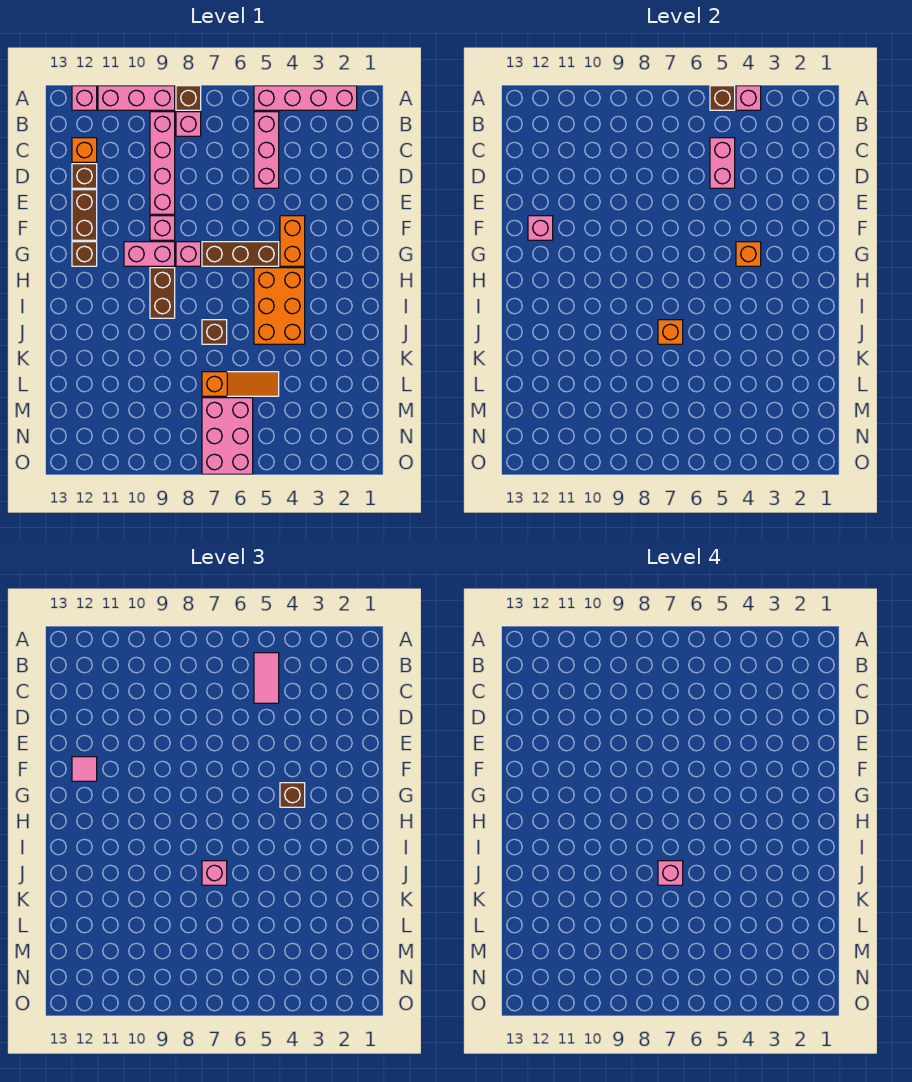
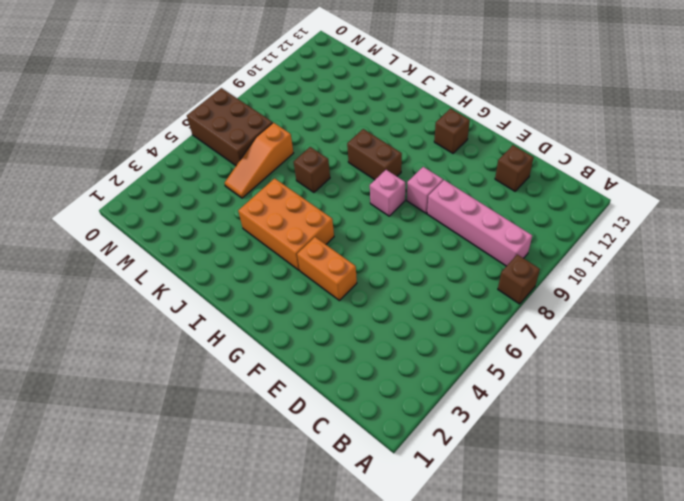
brown 2x3 brick [187,88,273,165] -> pink 2x3 brick [202,398,253,474]
none -> pink 1x4 brick [254,86,357,110]
none -> pink 1x3 brick [98,86,175,110]
none -> pink 1x1 brick [72,86,97,110]
none -> pink 1x3 brick [254,112,279,188]

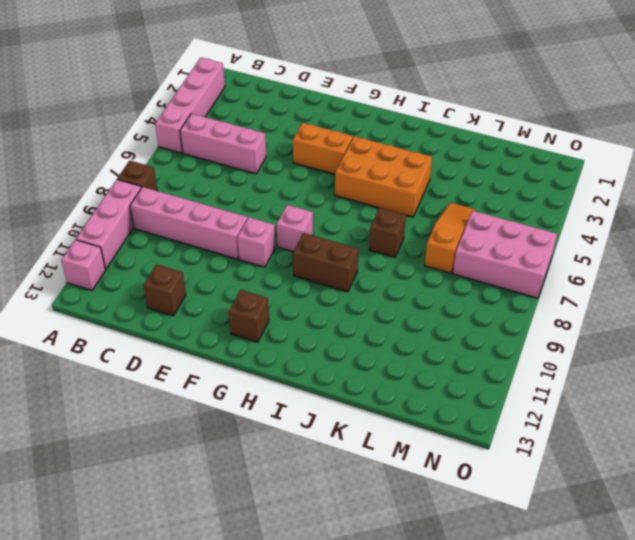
none -> pink 1x1 brick [176,112,201,136]
none -> orange 1x1 brick [72,138,97,162]
none -> brown 1x2 brick [72,190,97,240]
none -> brown 1x3 brick [202,242,279,266]

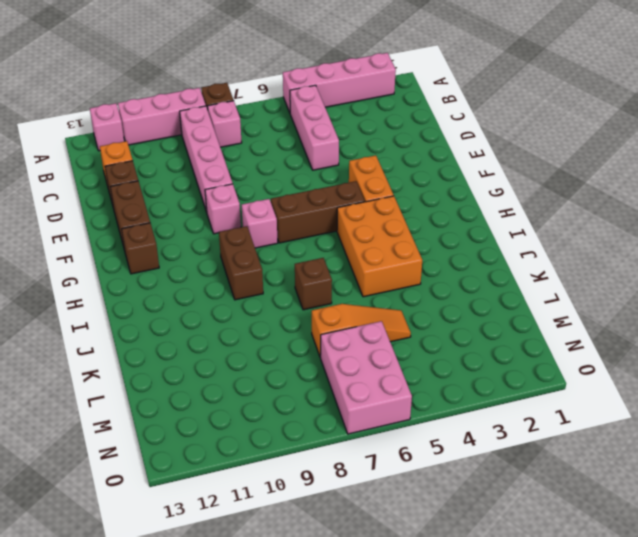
none -> pink 1x2 brick [124,242,175,266]
none -> pink 1x1 brick [736,86,761,110]
none -> brown 1x1 brick [710,86,735,110]
none -> pink 1x2 brick [710,138,735,188]

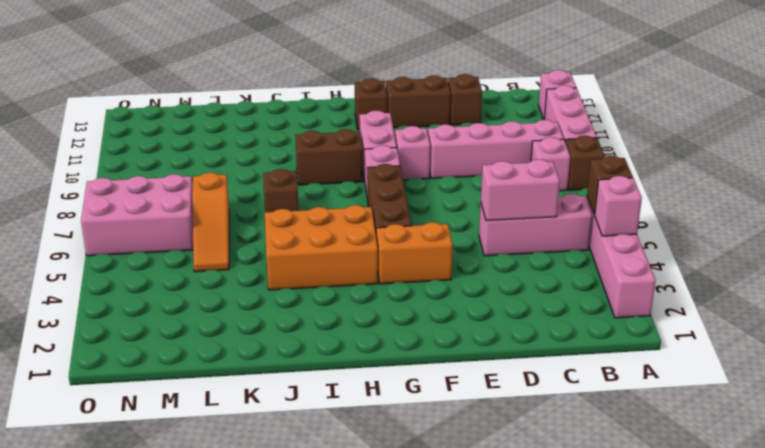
none -> orange 1x1 brick [72,138,97,162]
none -> pink 1x1 brick [528,216,553,240]
none -> orange 1x1 brick [736,242,761,266]
none -> orange 1x1 brick [658,320,683,344]

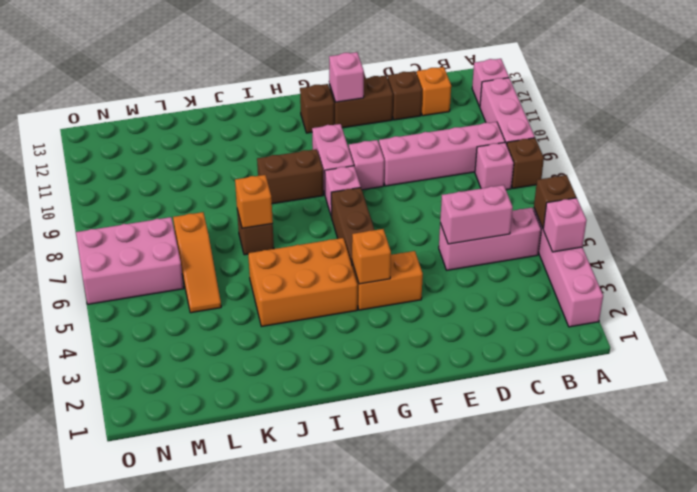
none -> pink 1x2 tile [254,653,279,703]
none -> pink 1x1 tile [72,757,97,781]
none -> brown 1x1 brick [280,783,305,807]
none -> pink 1x1 brick [202,861,227,885]

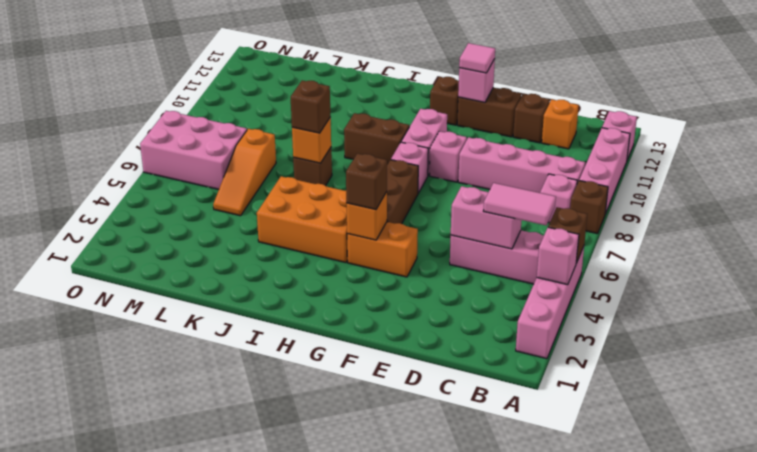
brown 1x1 brick [291,81,331,133] -> pink 1x1 brick [202,861,227,885]
none -> pink 1x1 brick [658,861,683,885]

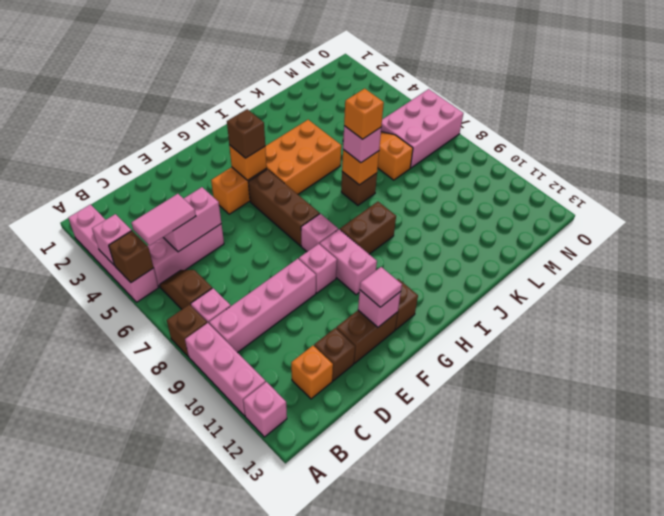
brown 1x2 slope [160,270,212,309] -> none
orange 1x1 brick [344,89,384,139] -> pink 1x1 brick [658,861,683,885]

